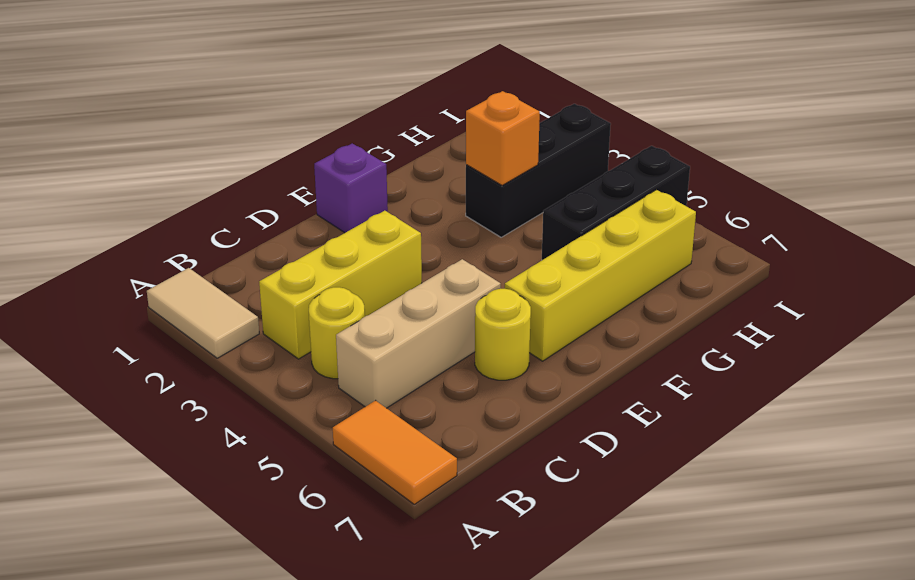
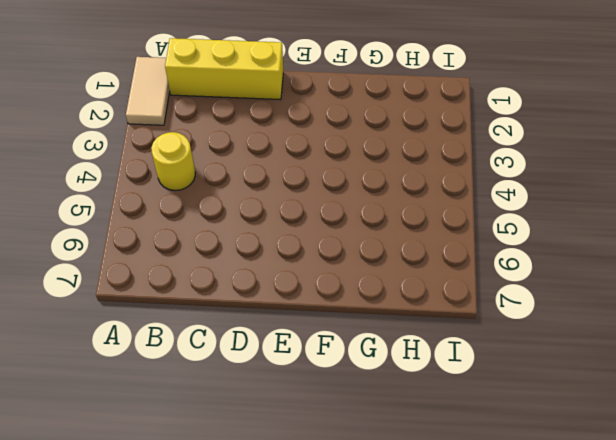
yellow 1x3 brick [165,38,283,100] -> yellow 1x3 brick moved to [259,211,422,359]
none -> orange 1x2 tile [333,400,457,504]
none -> tan 1x3 brick [336,259,501,408]

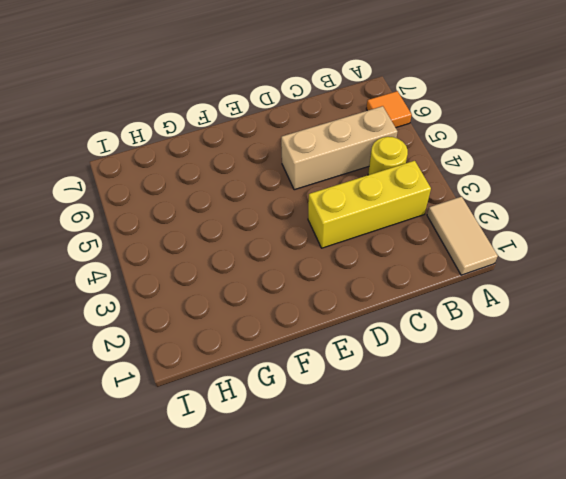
orange 1x1 tile [366,91,412,128] -> orange 1x2 tile [333,400,457,504]
none -> yellow 1x1 round brick [475,289,531,380]
none -> purple 1x1 brick [314,143,388,233]

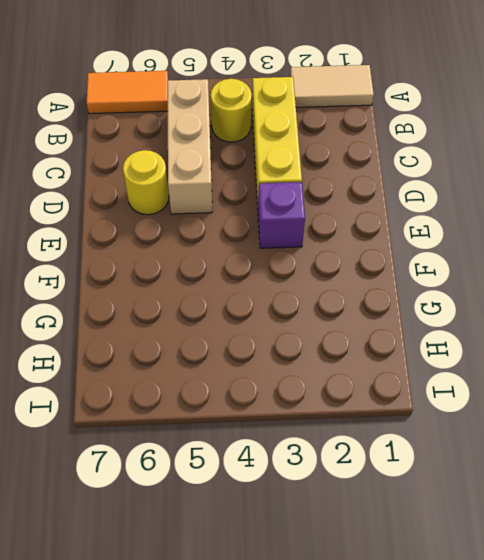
purple 1x1 brick [258,182,305,248] -> purple 1x1 brick moved to [314,143,388,233]
none -> yellow 1x4 brick [505,190,696,361]
none -> black 1x3 brick [466,104,611,237]

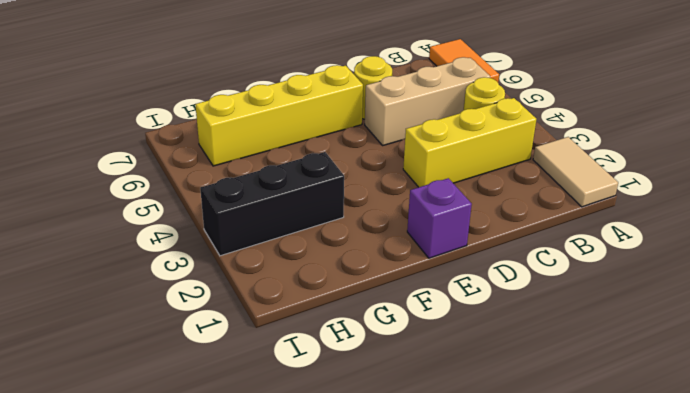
none -> black 1x3 brick [542,146,690,260]
none -> orange 1x1 brick [466,91,540,185]

